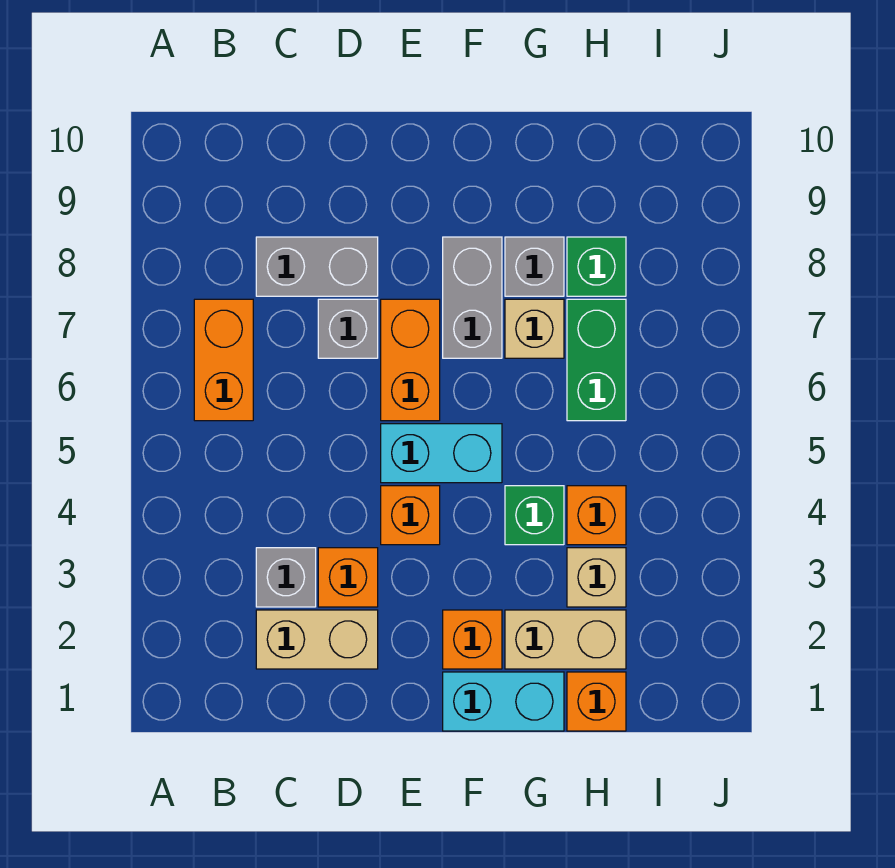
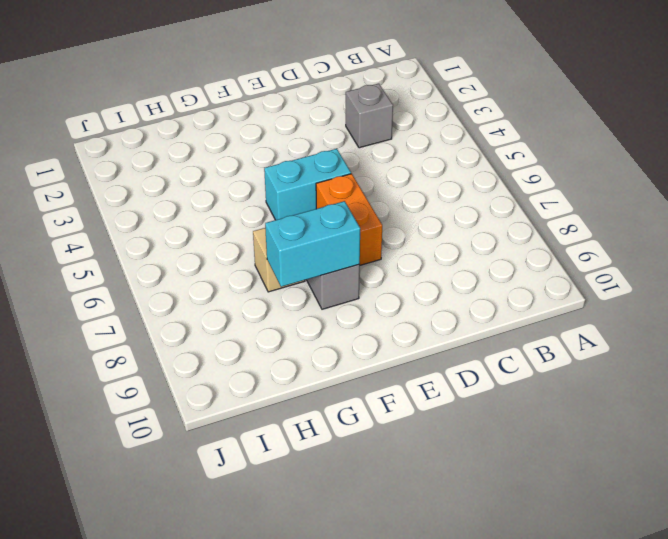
cyan 1x2 brick [265,201,360,287] -> cyan 1x2 brick moved to [443,672,564,731]
none -> orange 1x2 brick [194,299,253,421]
none -> tan 1x2 brick [256,610,378,669]
none -> grey 1x2 brick [256,237,378,296]

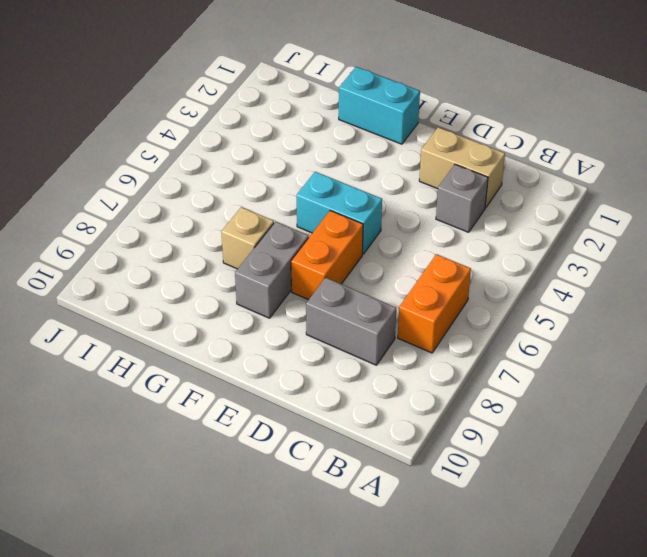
none -> orange 1x1 brick [318,548,378,607]
none -> grey 1x1 brick [318,299,378,358]
none -> orange 1x1 brick [381,486,440,545]

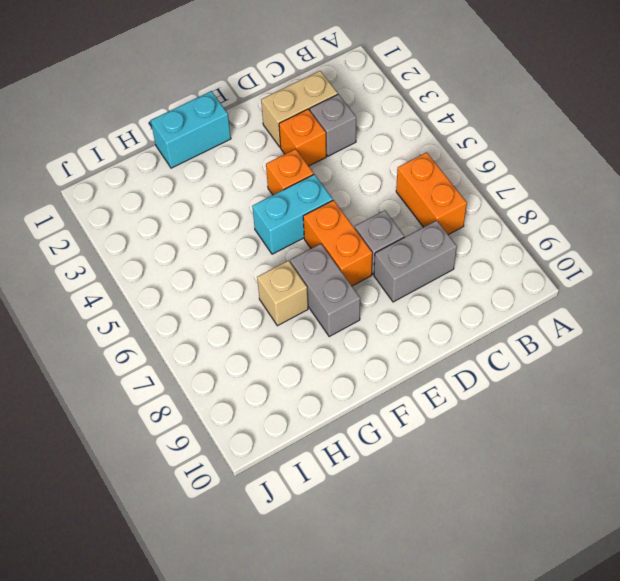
none -> orange 1x1 brick [443,610,502,669]
none -> tan 1x2 brick [505,610,626,669]
none -> green 1x1 brick [505,486,564,545]

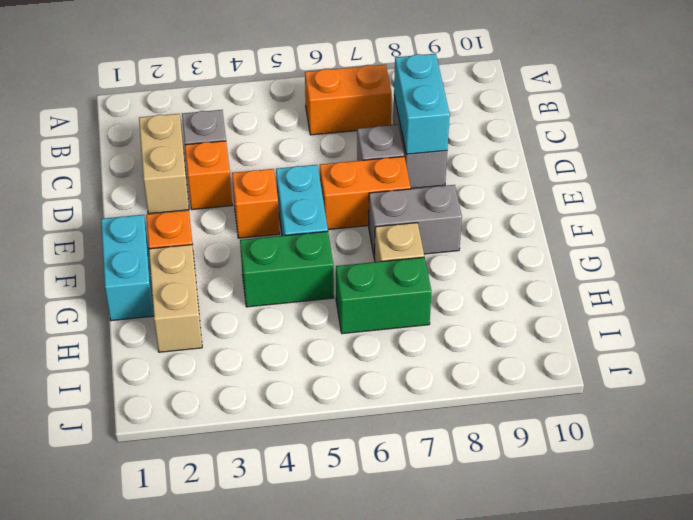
cyan 1x2 brick [394,54,450,154] -> none
green 1x2 brick [240,231,334,307] -> green 1x1 brick [505,486,564,545]
none -> grey 1x1 brick [505,237,564,296]
none -> orange 1x1 brick [567,672,626,731]
none -> tan 1x1 brick [567,548,626,607]

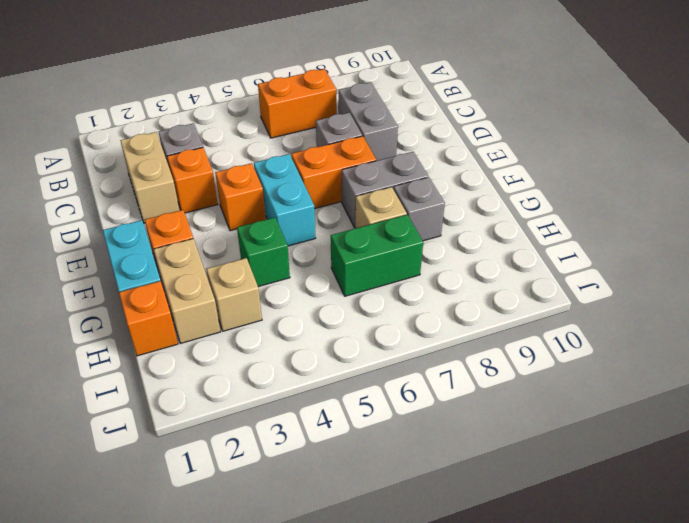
none -> orange 1x1 brick [567,486,626,545]
none -> green 1x1 brick [567,237,626,296]

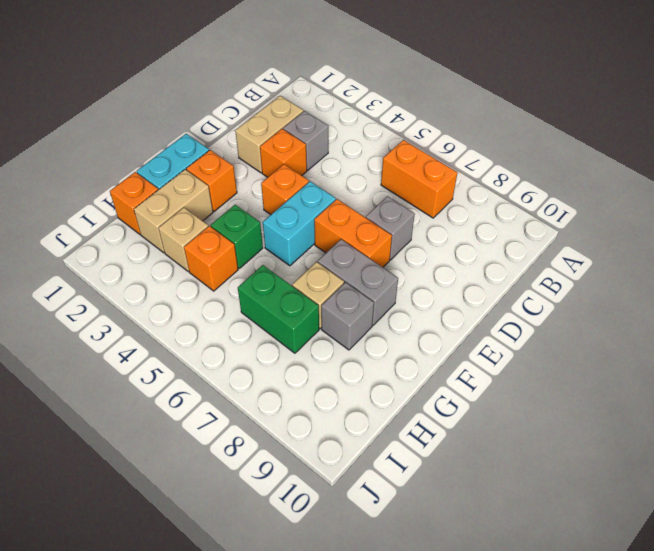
none -> grey 1x2 brick [256,237,378,296]
none -> green 1x1 brick [567,237,626,296]

